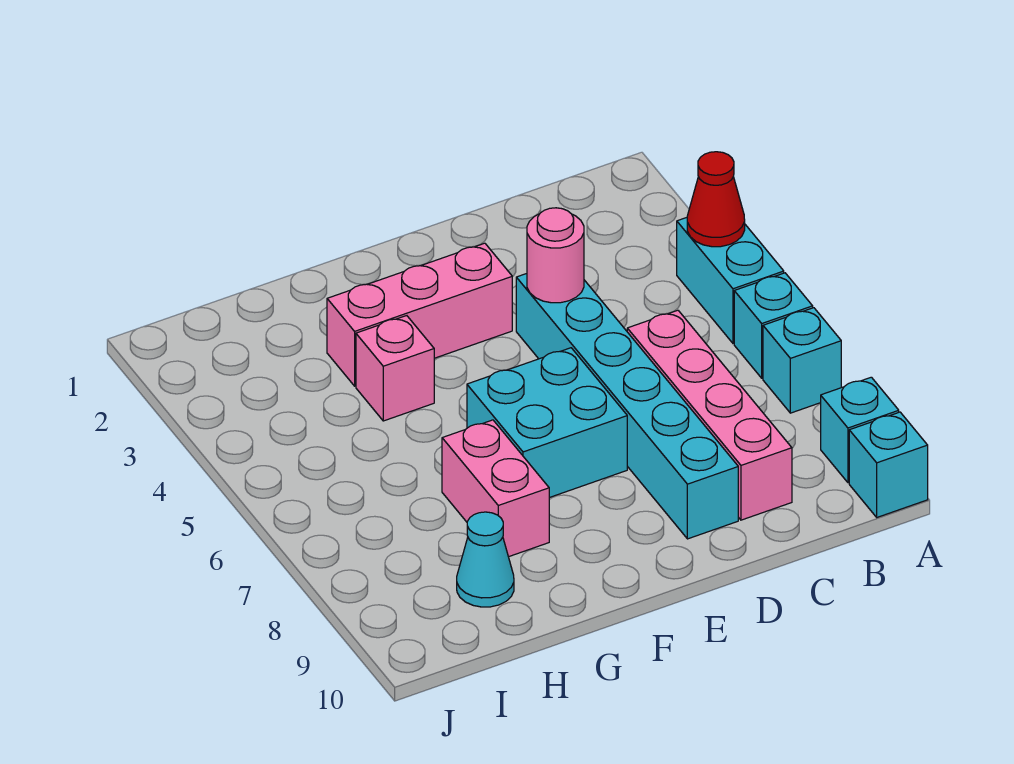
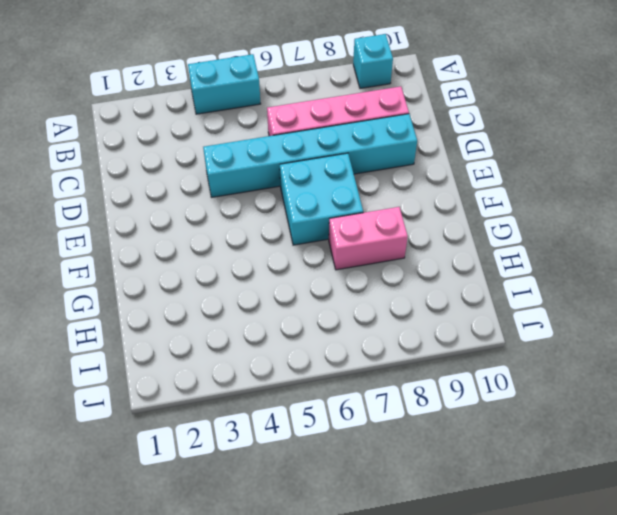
none -> cyan 1x1 brick [734,273,813,378]
none -> cyan 1x1 brick [763,308,841,413]
none -> cyan 1x1 brick [849,412,928,517]

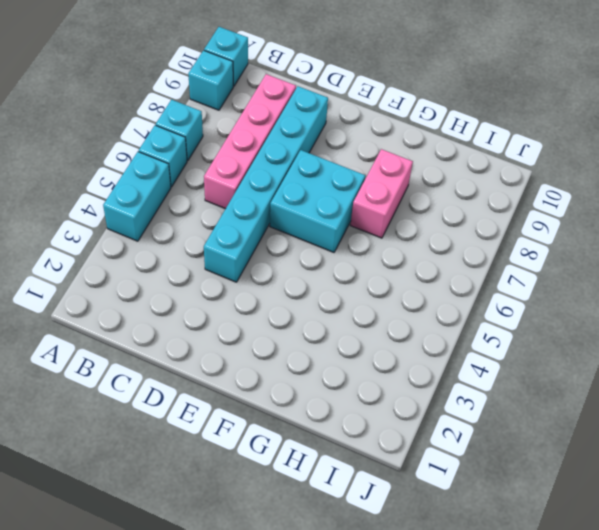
none -> pink 1x3 brick [327,243,512,386]
none -> pink 1x1 brick [356,316,434,421]
none -> cyan 1x1 cone [457,512,514,607]

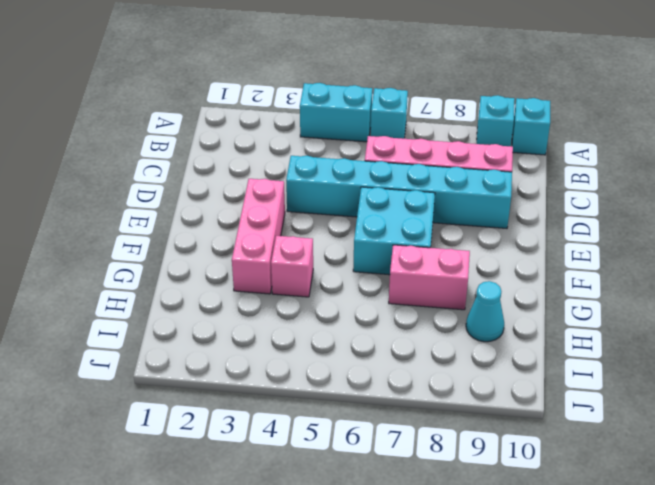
none -> cyan 1x1 brick [763,308,841,413]
none -> red 1x1 cone [687,152,745,247]
none -> pink 1x1 round brick [527,208,584,303]

